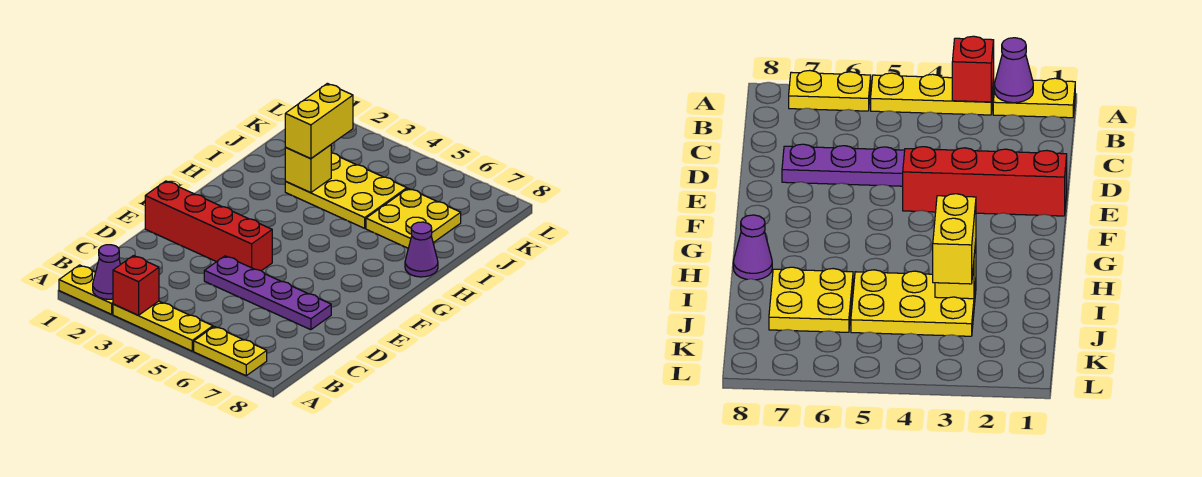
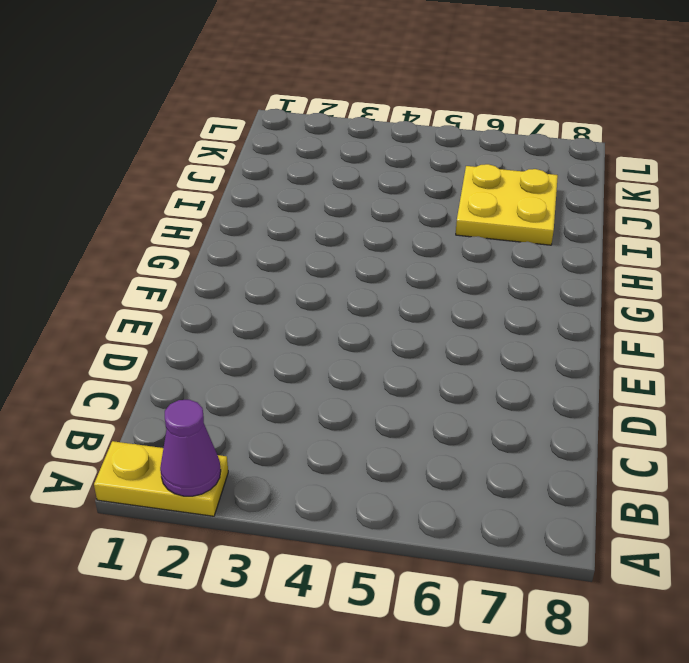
none -> yellow 1x3 plate [113,301,213,351]
none -> yellow 1x2 plate [194,326,267,376]
none -> purple 1x4 plate [204,256,331,330]

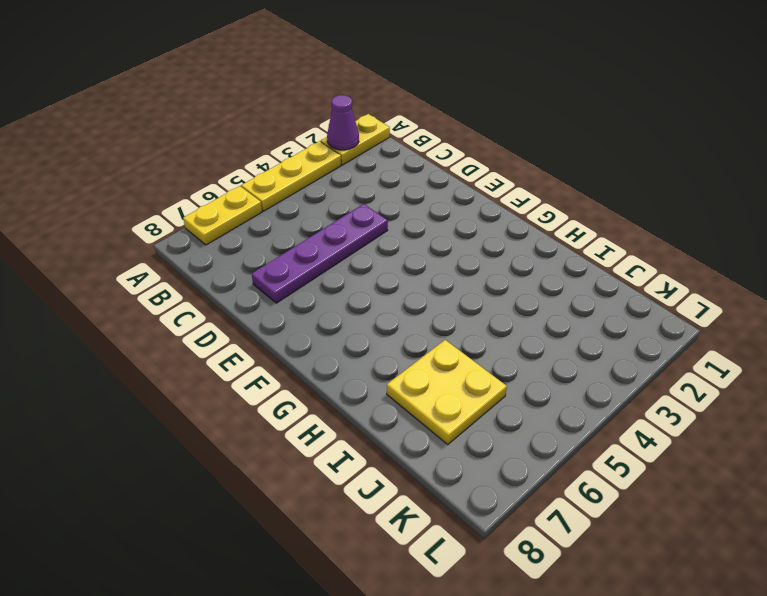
none -> red 1x4 brick [145,181,272,271]
none -> purple 1x1 cone [405,222,438,277]
none -> yellow 2x3 plate [285,153,407,228]

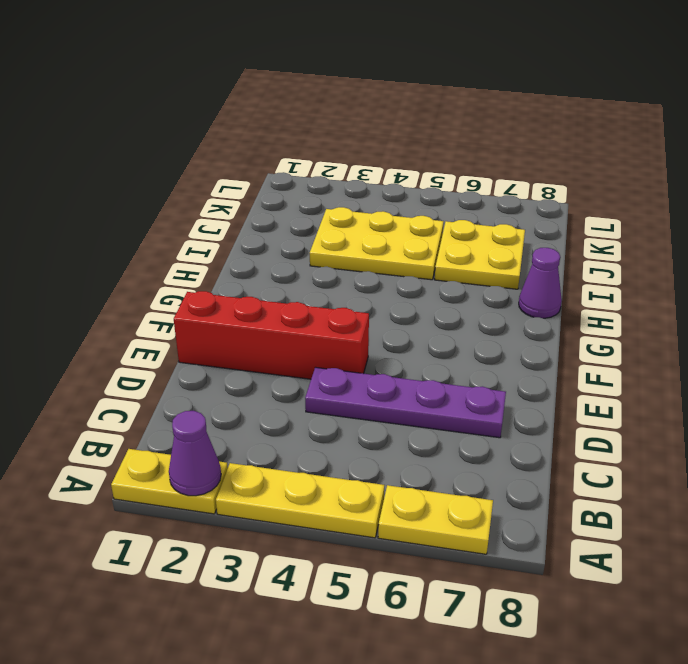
none -> red 1x1 brick [113,256,159,315]
none -> yellow 1x1 brick [285,145,331,193]
none -> yellow 1x2 brick [285,83,353,159]

